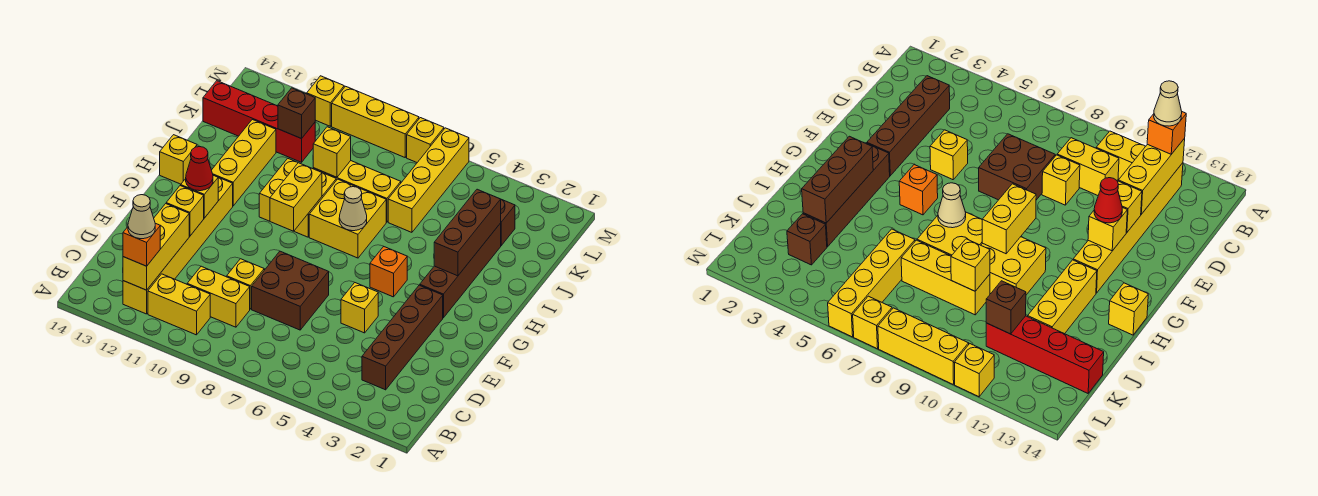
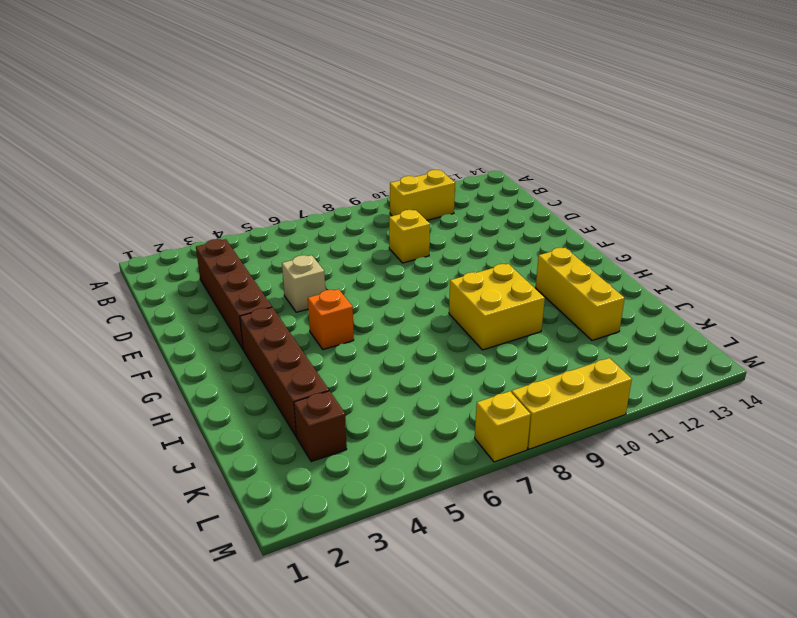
tan 1x1 brick [282,255,325,312] -> yellow 1x1 brick [341,283,378,333]
none -> yellow 1x6 brick [123,178,233,314]
none -> yellow 1x2 brick [187,266,250,327]
none -> brown 2x2 brick [252,251,329,330]
none -> yellow 2x2 brick [309,179,386,258]

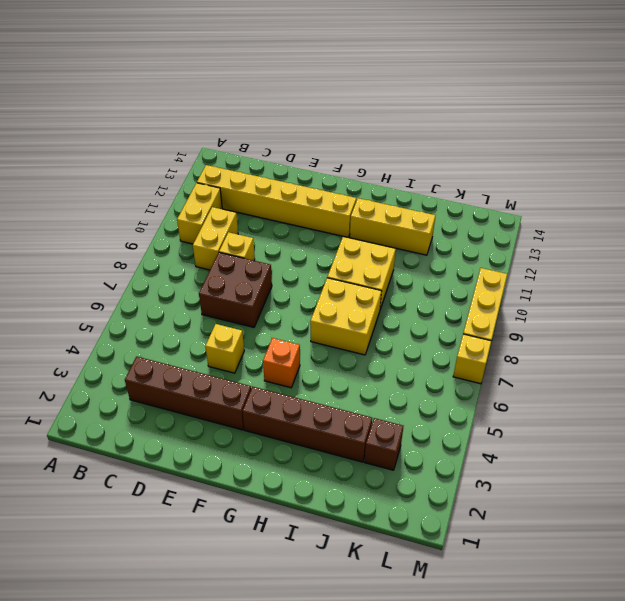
none -> yellow 1x1 brick [160,135,197,184]
none -> yellow 1x4 brick [388,128,469,232]
none -> yellow 1x3 brick [313,161,401,222]
none -> red 1x4 brick [203,81,315,162]

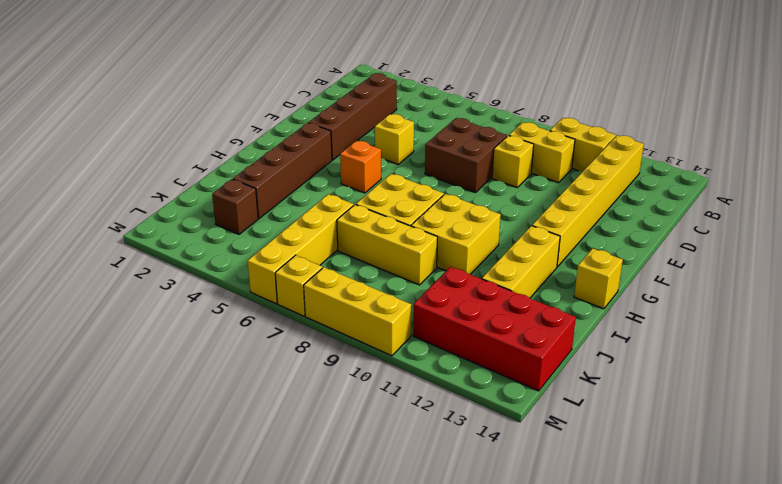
red 2x4 brick [413,267,576,391] -> red 1x4 brick [203,81,315,162]
none -> yellow 1x1 brick [307,76,344,126]
none -> yellow 1x3 brick [123,204,189,290]
none -> yellow 1x1 brick [166,186,204,236]
none -> yellow 1x1 brick [181,175,218,218]

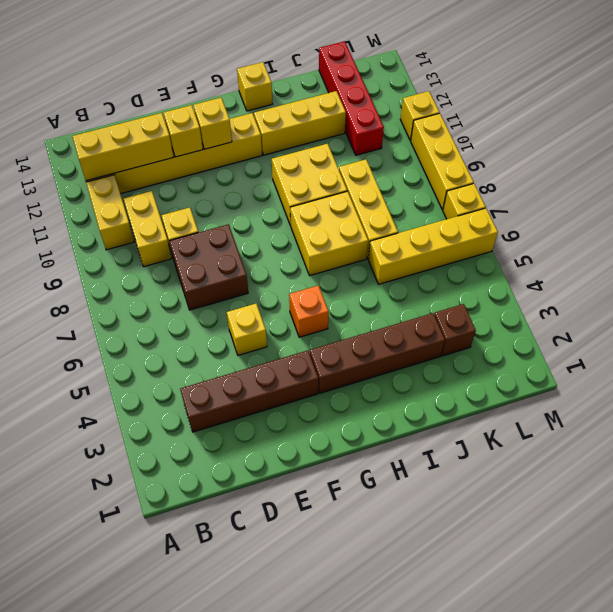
none -> yellow 1x2 brick [270,163,322,231]
none -> brown 1x3 brick [434,189,501,276]
none -> tan 1x1 cone [339,187,367,231]
none -> yellow 1x1 brick [313,127,351,177]

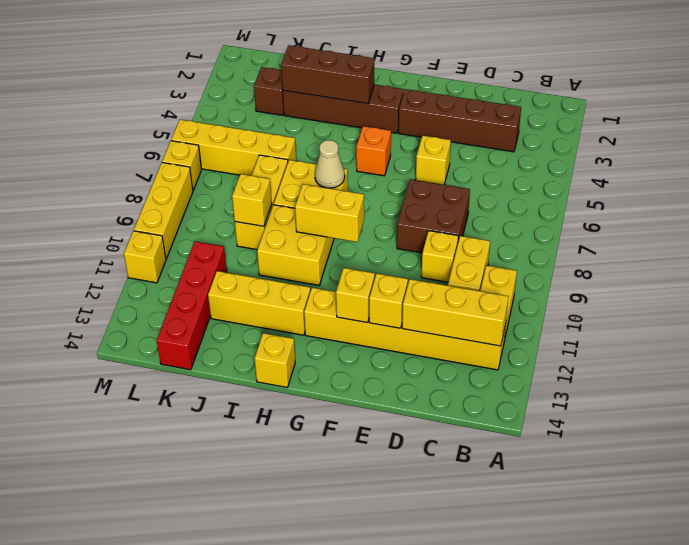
none -> brown 1x1 brick [278,88,315,139]
none -> orange 1x1 brick [123,224,160,266]
none -> red 1x1 cone [186,147,213,191]
none -> tan 1x1 cone [128,195,155,239]

